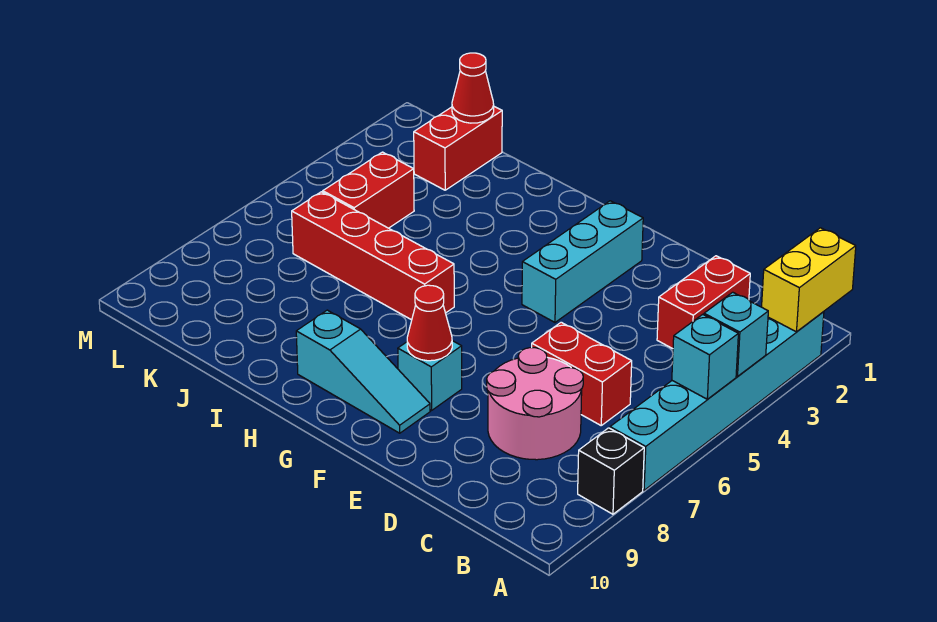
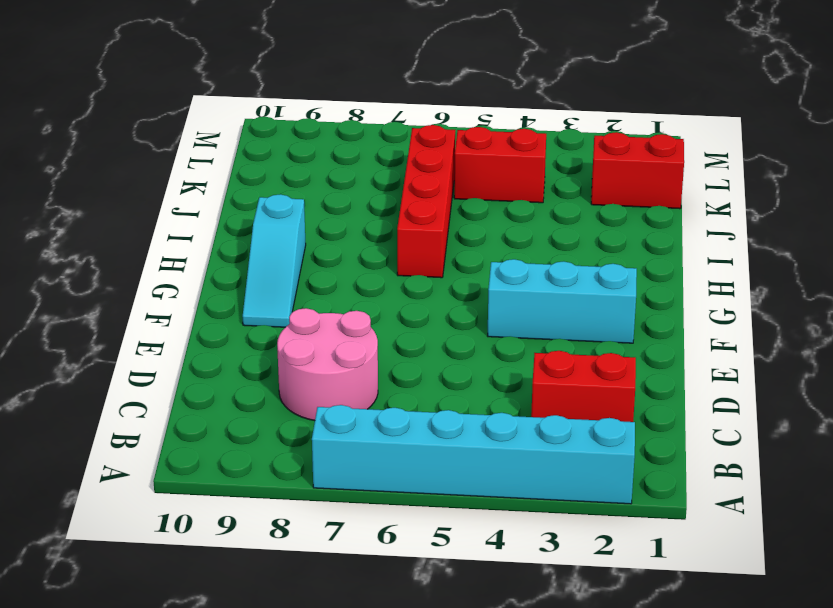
none -> black 1x1 brick [578,428,644,514]
none -> red 1x2 brick [532,322,632,425]
none -> cyan 1x1 brick [398,341,462,410]

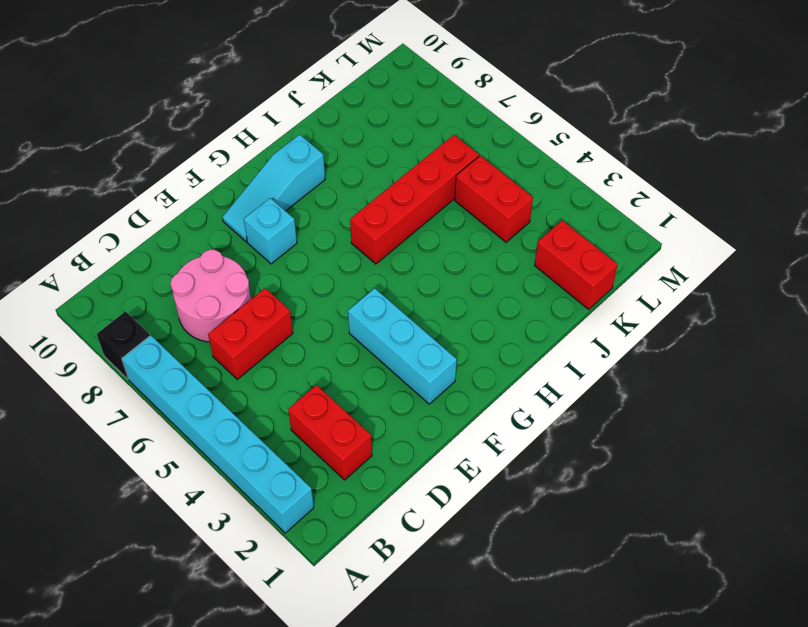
none -> yellow 1x2 brick [762,228,856,332]
none -> cyan 1x1 brick [704,292,768,377]
none -> cyan 1x1 brick [672,314,738,399]

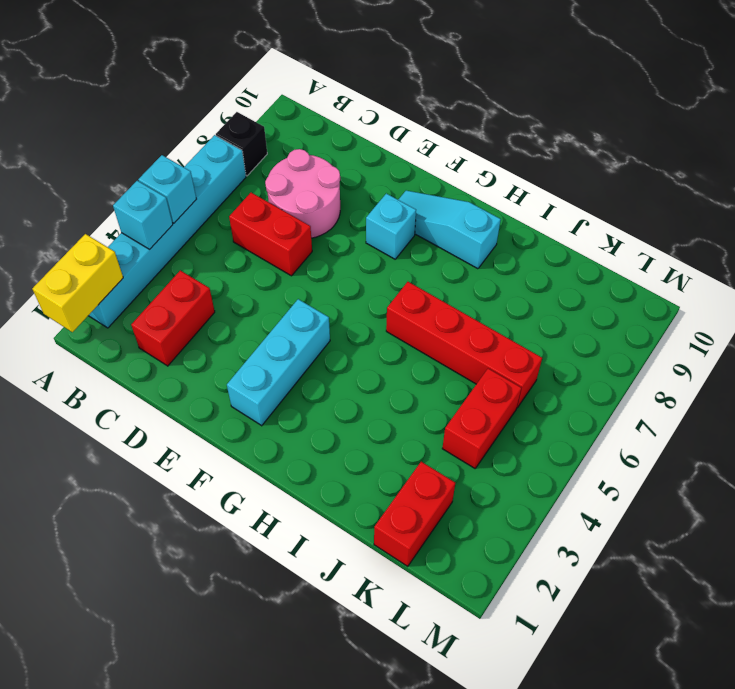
none -> red 1x1 cone [407,285,452,361]
none -> red 1x1 cone [452,53,494,123]

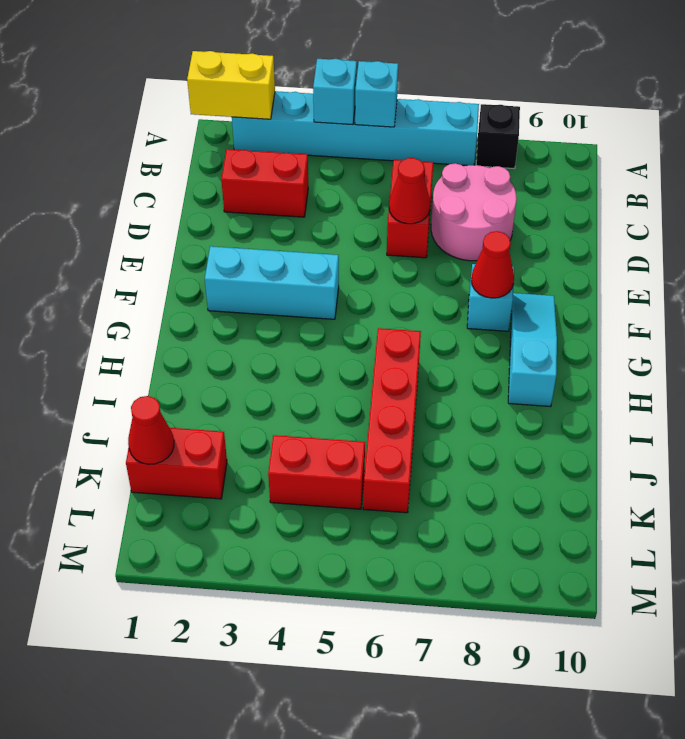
red 1x1 cone [389,158,430,224] -> none

